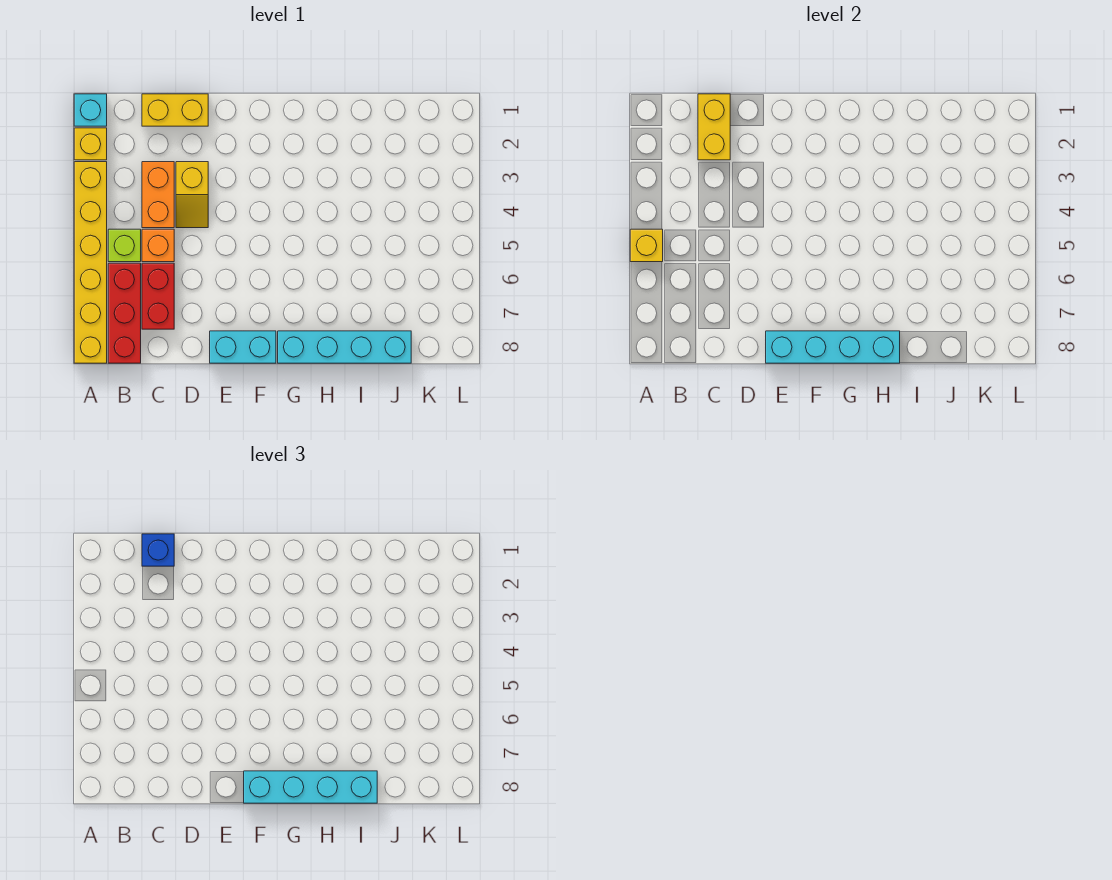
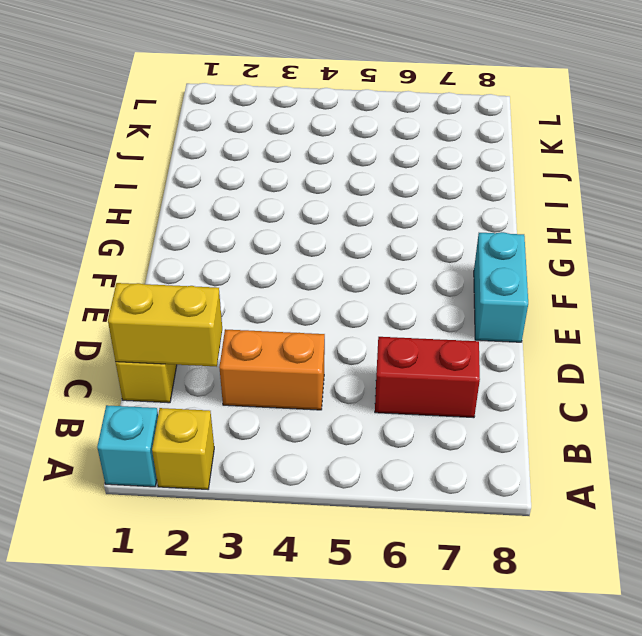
none -> yellow 1x6 brick [74,162,107,363]
none -> lime 1x1 brick [108,229,141,262]
none -> red 1x3 brick [108,263,141,363]

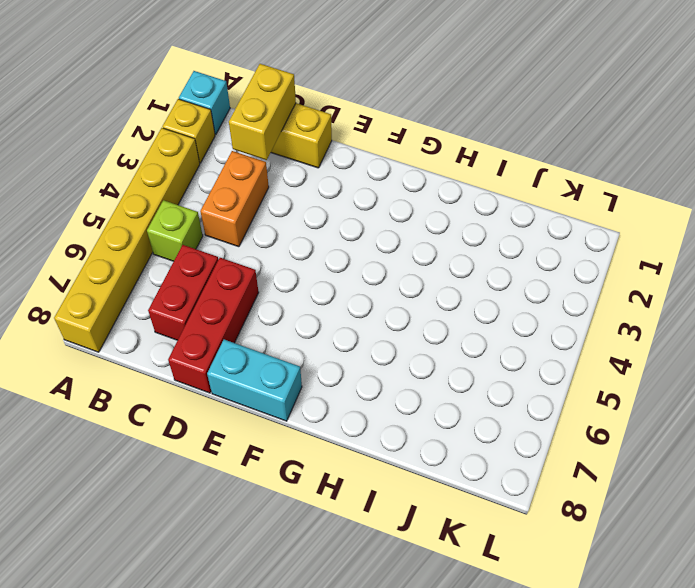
red 1x3 brick [168,258,259,393] -> red 1x3 brick moved to [108,263,141,363]
none -> orange 1x1 brick [142,229,174,262]
none -> yellow 1x2 slope [176,162,208,228]
none -> cyan 1x4 brick [278,331,411,363]

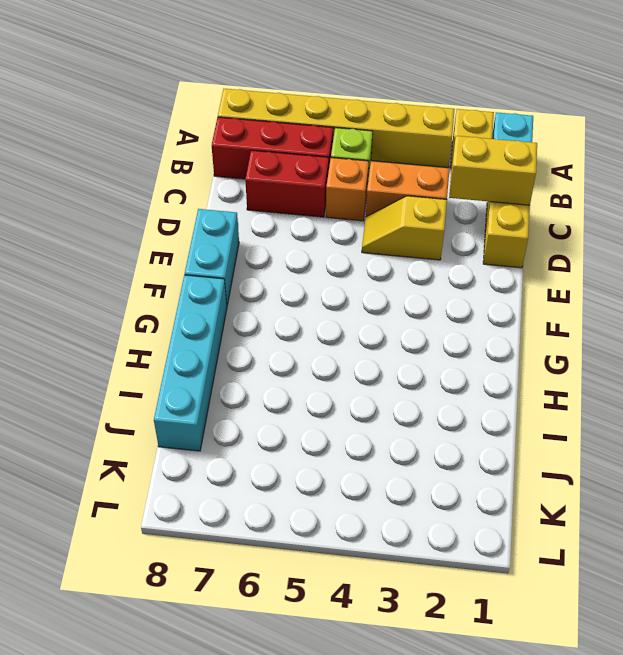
none -> yellow 1x1 brick [630,229,663,262]
none -> cyan 1x4 brick [766,331,900,363]
none -> blue 1x1 brick [142,534,174,566]

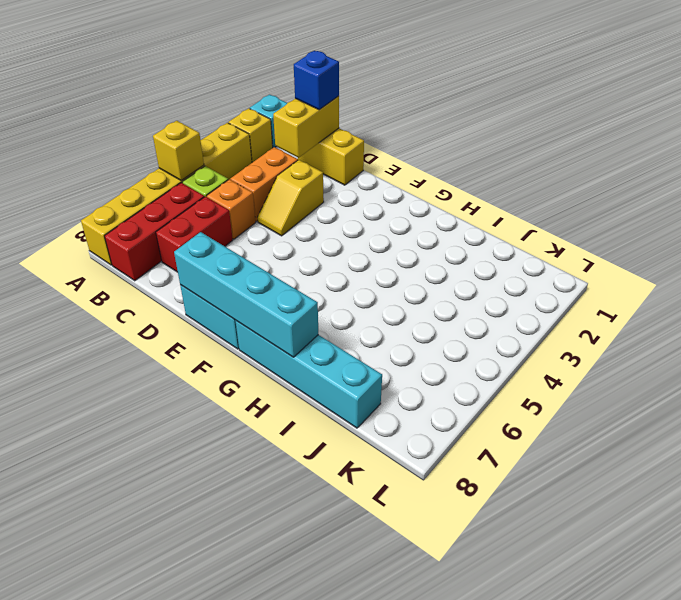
none -> cyan 1x4 brick [244,771,377,803]

